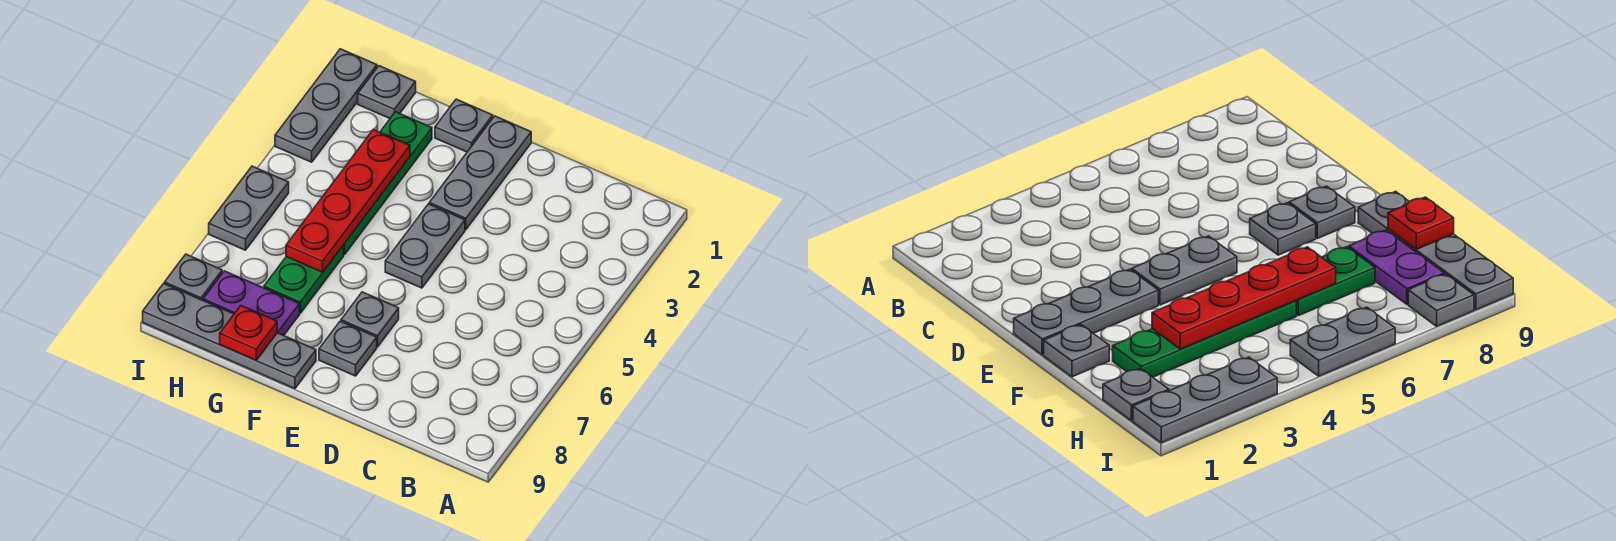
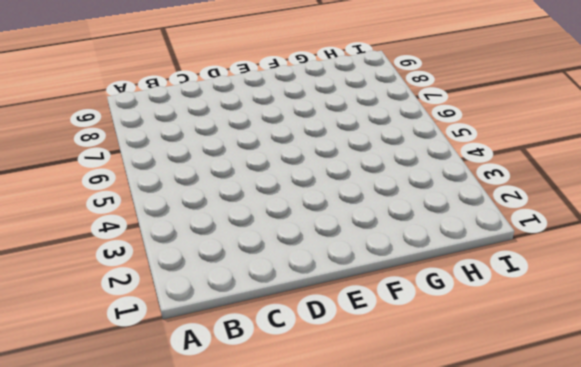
none -> grey 1x3 plate [429,116,531,229]
none -> grey 1x2 plate [385,204,465,288]
none -> grey 1x1 plate [341,292,399,347]

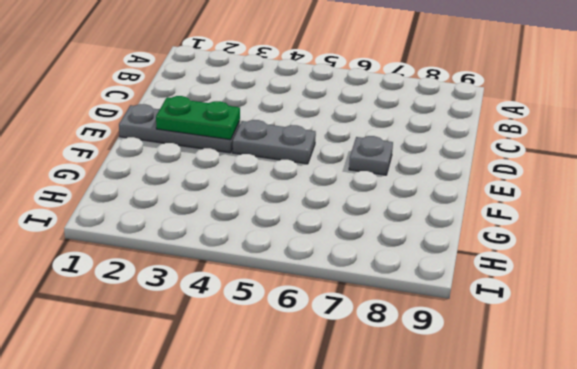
green 1x2 plate [156,96,240,140] -> green 1x2 plate moved to [264,245,344,313]
none -> grey 1x1 plate [319,321,377,376]
none -> grey 1x1 plate [435,99,493,152]
none -> grey 1x4 plate [143,284,316,389]

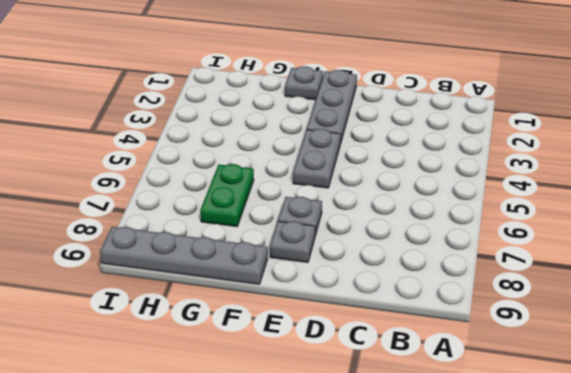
none -> green 1x4 plate [344,112,432,254]
none -> purple 1x2 plate [203,271,300,336]
none -> grey 1x1 plate [358,66,416,118]

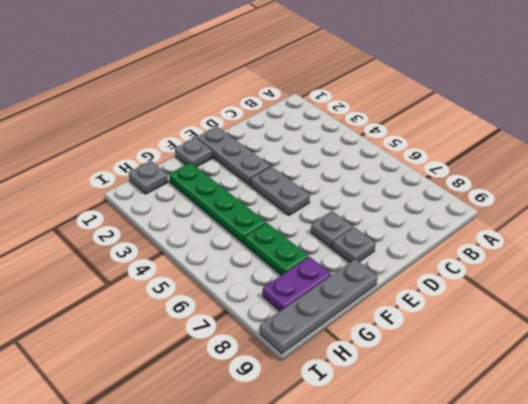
none -> grey 1x3 plate [275,49,377,162]
none -> grey 1x2 plate [209,166,289,250]
none -> grey 1x1 plate [165,254,222,300]

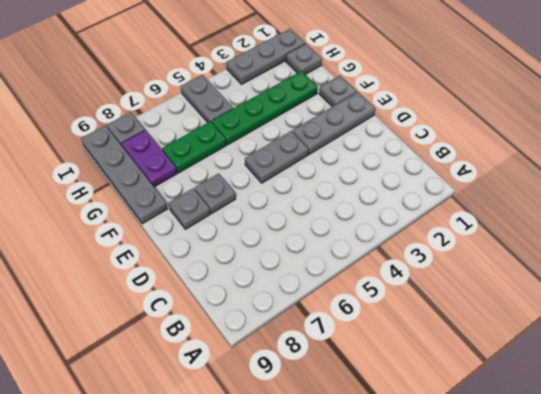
grey 1x2 plate [181,75,233,123] -> grey 1x2 plate turned to [209,166,289,250]
none -> red 1x4 plate [286,129,410,272]
none -> red 1x1 plate [220,306,277,360]

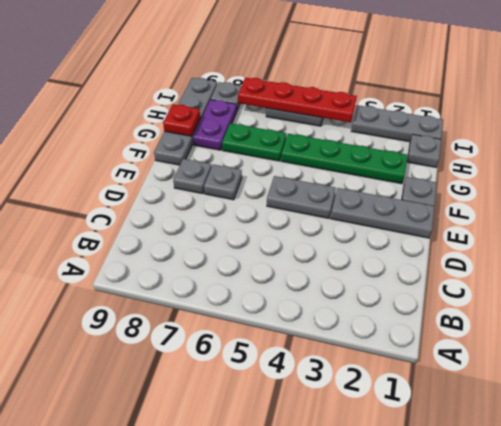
red 1x4 plate [238,78,357,122] -> red 1x4 plate moved to [286,129,410,272]

